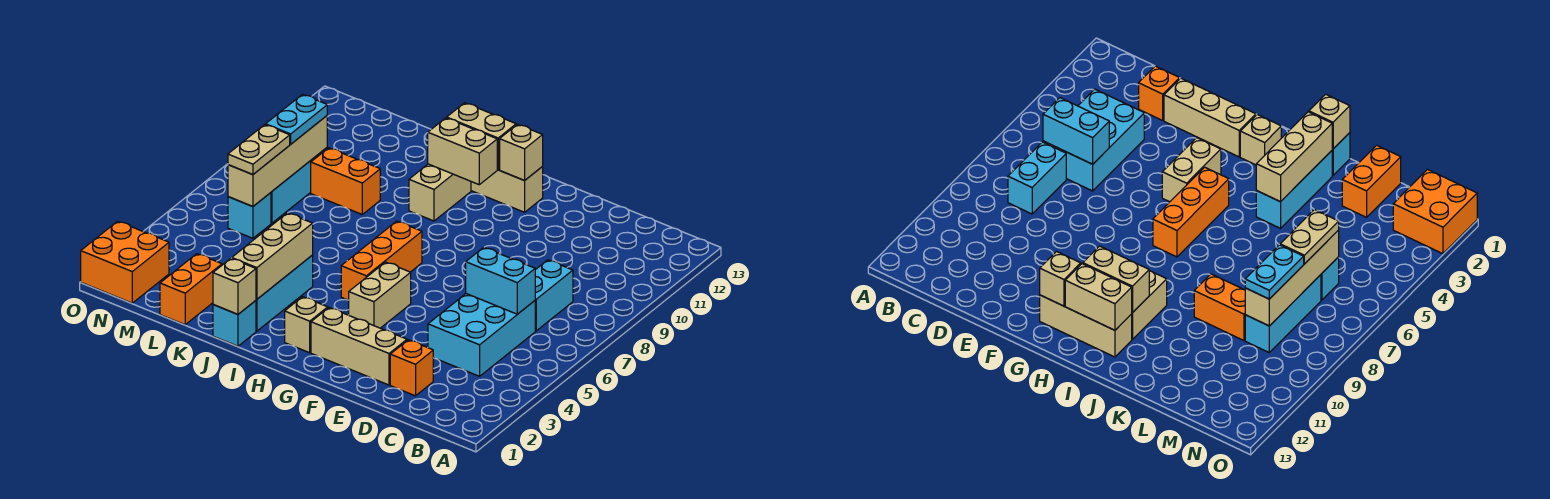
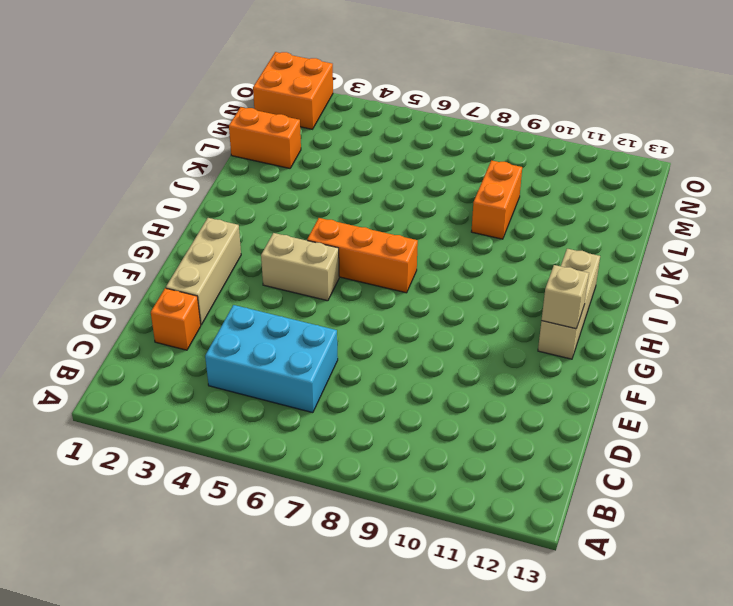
none -> cyan 1x2 brick [535,260,573,331]
none -> tan 1x1 brick [285,297,328,353]
none -> tan 1x2 brick [409,164,471,221]

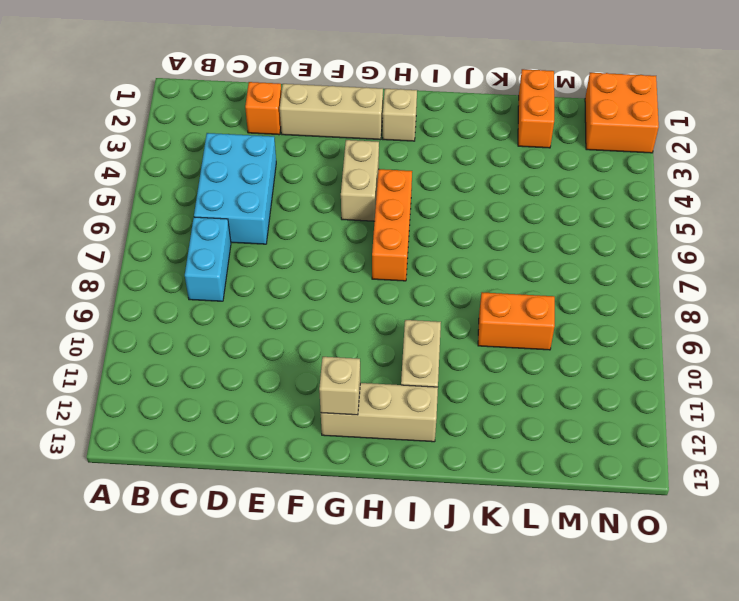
none -> cyan 1x1 brick [213,301,256,346]
none -> cyan 1x3 brick [256,255,313,331]
none -> cyan 1x1 brick [228,193,271,238]

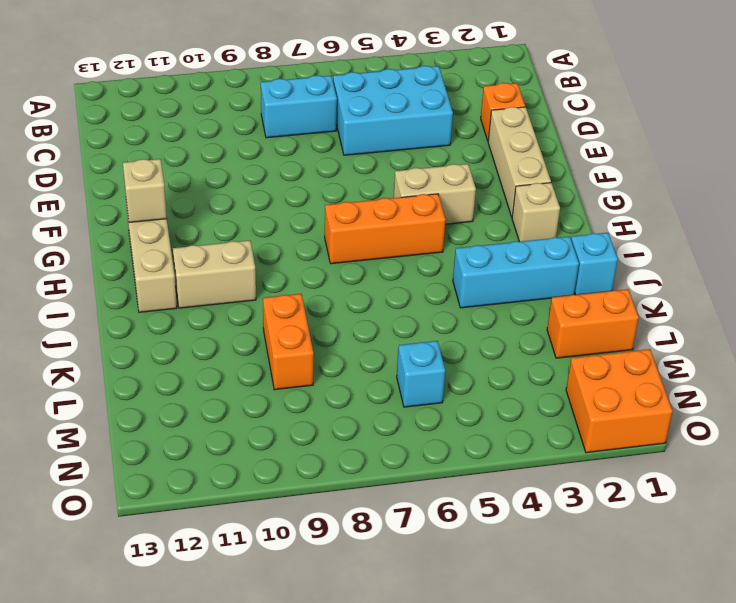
none -> cyan 1x3 brick [271,148,327,223]
none -> cyan 1x2 brick [466,247,535,314]
none -> tan 1x2 brick [428,118,497,185]

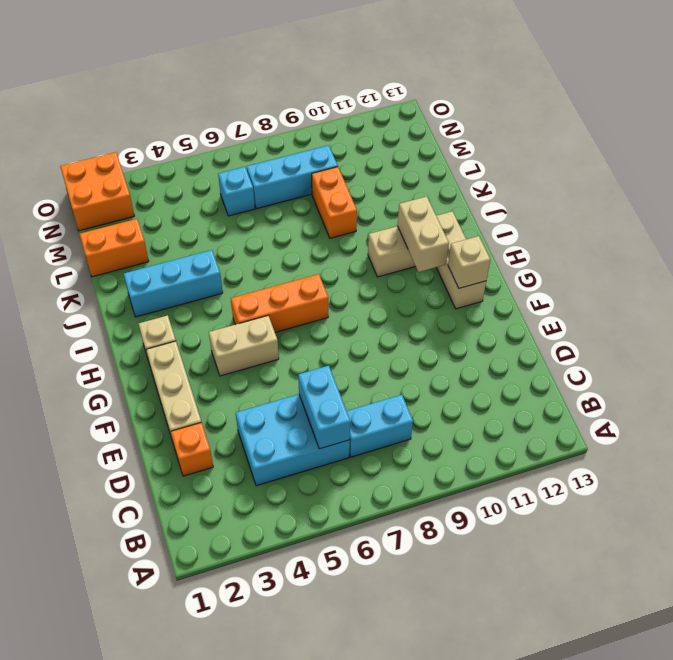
none -> cyan 1x1 brick [213,301,256,346]
none -> tan 1x2 brick [447,103,516,170]
none -> tan 1x1 brick [213,258,256,314]

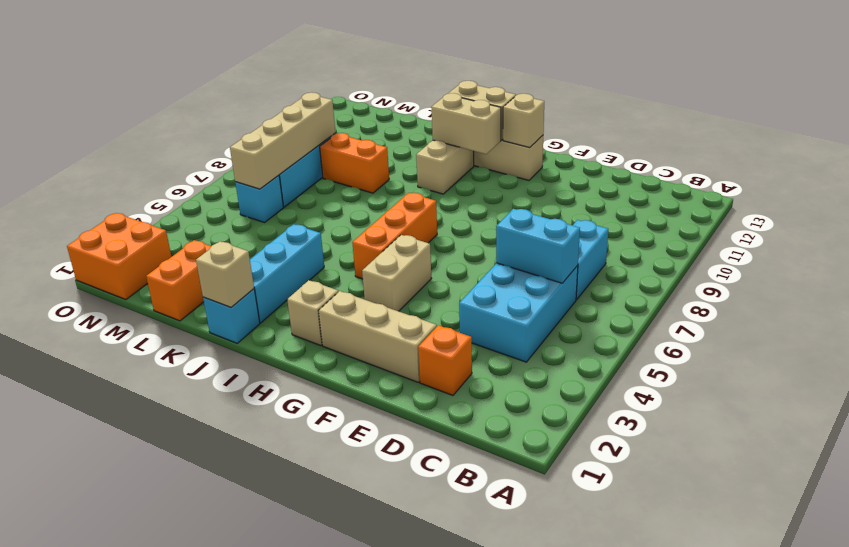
none -> tan 1x3 brick [232,213,313,299]
none -> tan 1x2 plate [228,125,290,175]
none -> cyan 1x2 plate [266,94,327,144]

